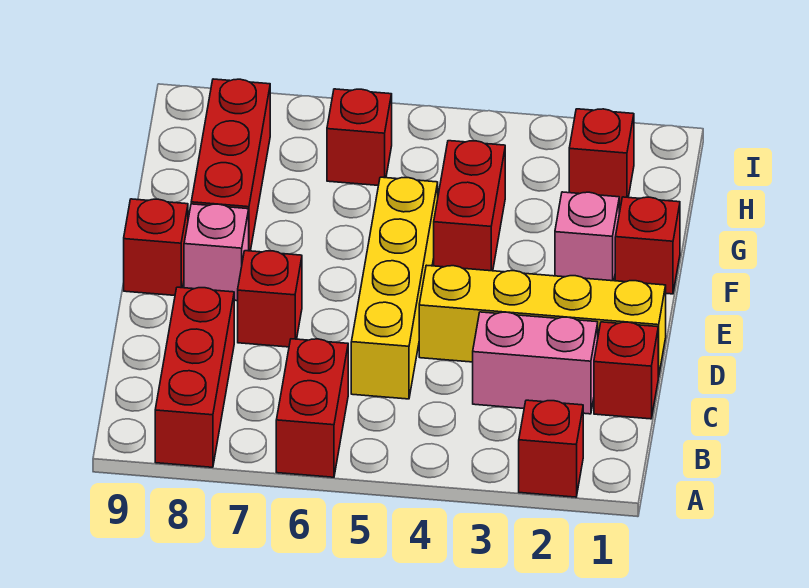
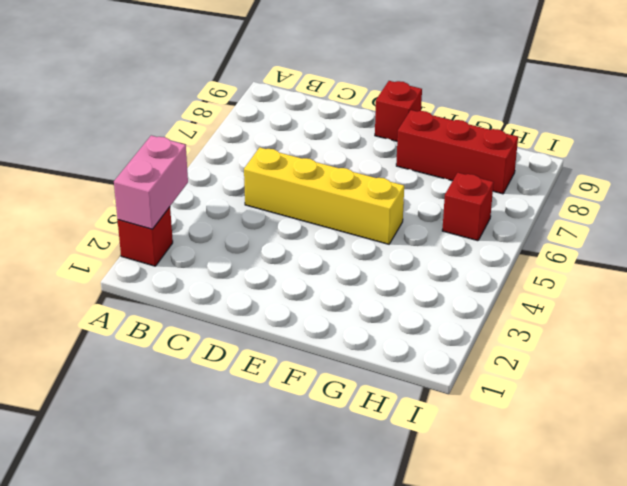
pink 1x2 brick [114,136,188,229] -> pink 1x2 brick moved to [473,312,598,414]
none -> red 1x2 brick [276,339,348,477]
none -> red 1x3 brick [155,287,234,467]
none -> red 1x1 brick [594,322,658,419]

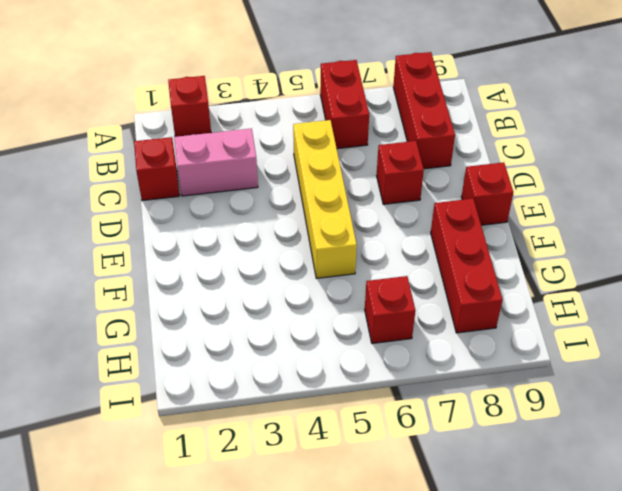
none -> yellow 1x4 brick [419,265,666,377]
none -> pink 1x1 brick [184,204,249,301]
none -> red 1x1 brick [615,197,680,294]

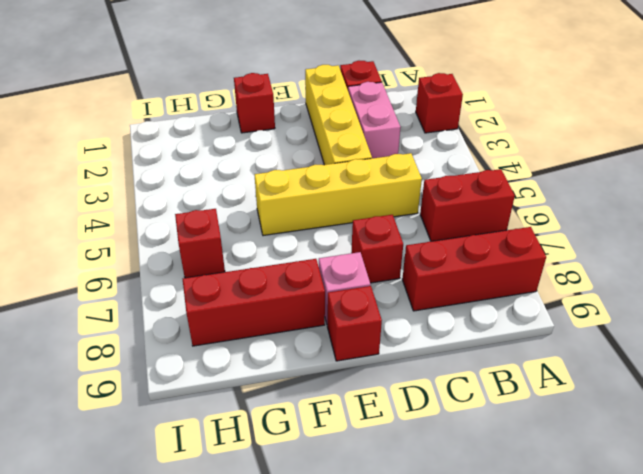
none -> pink 1x1 brick [555,192,619,281]
none -> red 1x2 brick [434,141,505,271]
none -> red 1x1 brick [569,109,634,205]

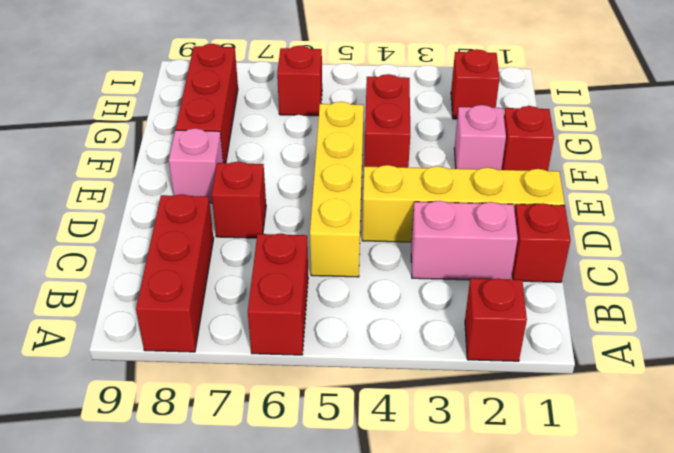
none -> red 1x1 brick [124,199,188,295]

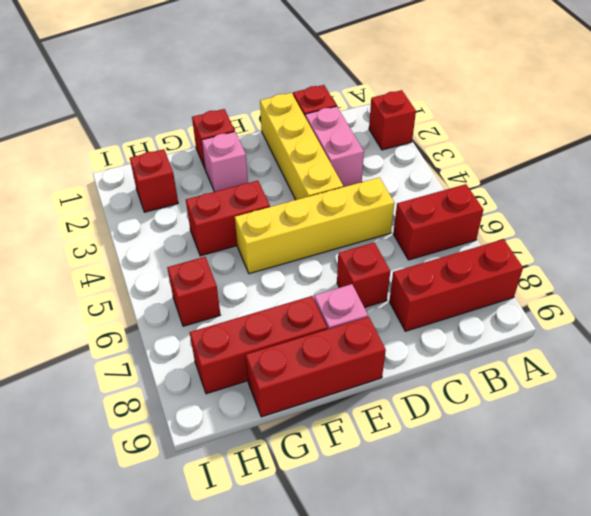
red 1x3 brick [246,317,386,417] -> red 1x1 brick [124,199,188,295]

